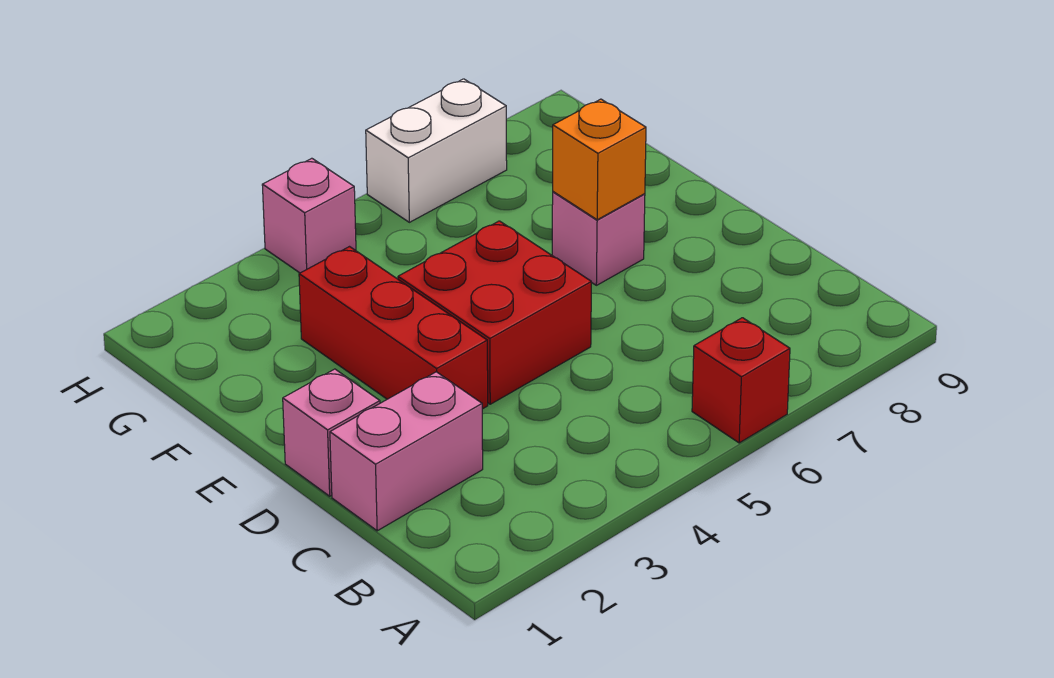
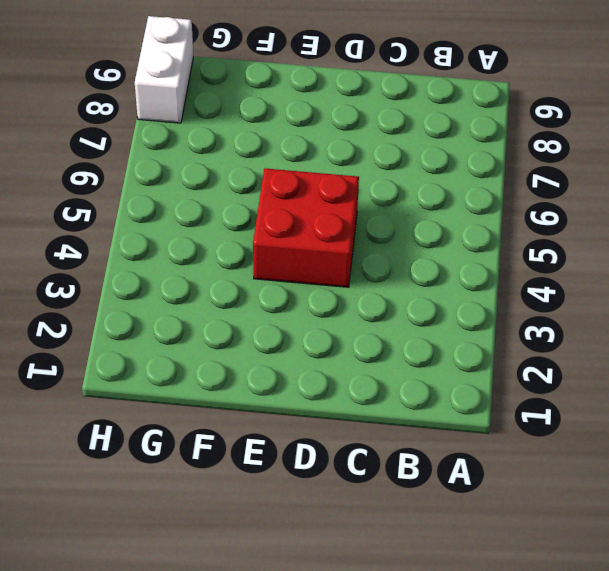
white 1x2 brick [135,16,193,123] -> white 1x2 brick moved to [366,79,507,222]
none -> red 1x1 brick [692,318,790,443]
none -> pink 1x2 brick [330,372,483,531]

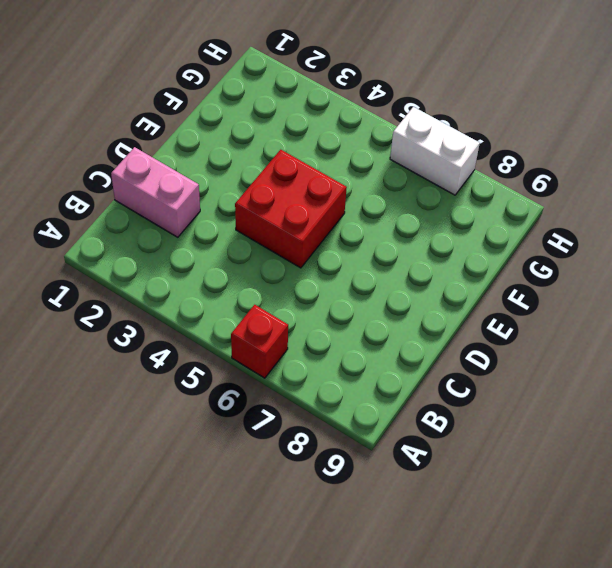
none -> pink 1x1 brick [283,369,380,496]
none -> red 1x3 brick [299,247,488,409]

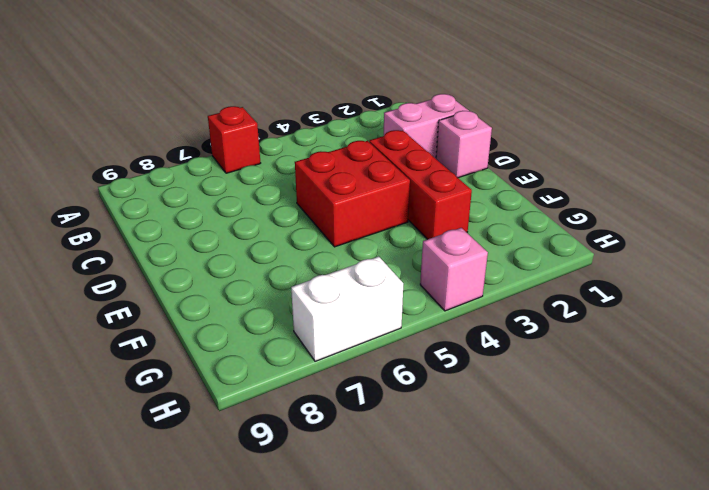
none -> pink 1x1 brick [552,192,645,285]
none -> orange 1x1 brick [553,99,646,220]

